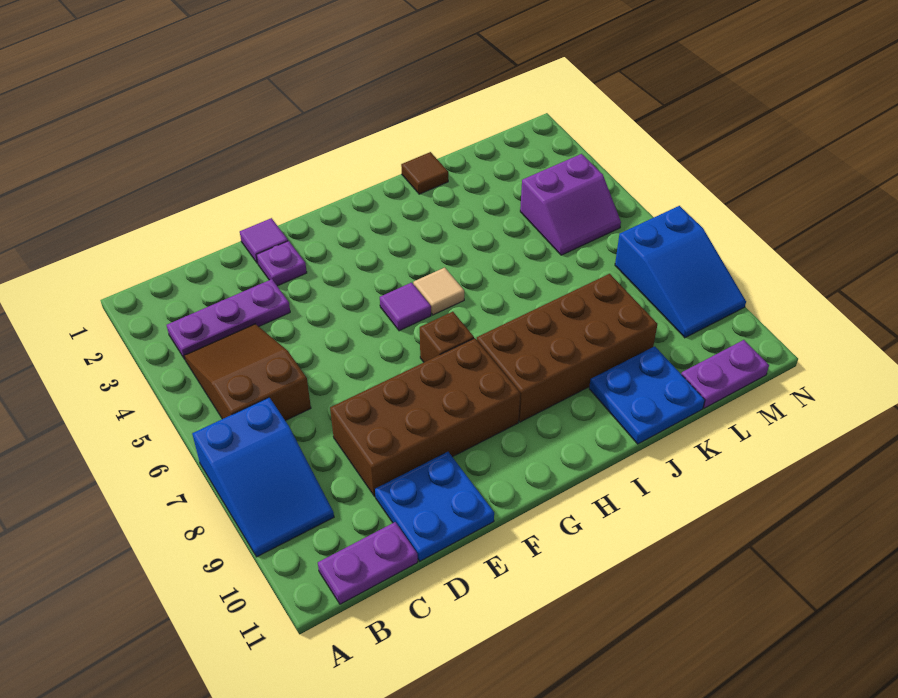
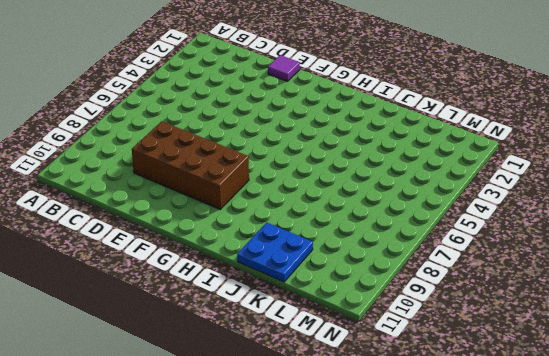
none -> blue 2x3 slope [192,397,334,557]
none -> purple 1x3 plate [167,279,290,359]
none -> brown 2x3 slope [184,324,311,421]

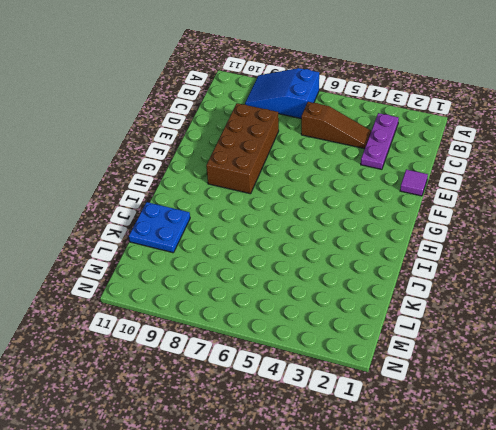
brown 1x3 slope [301,102,371,149] -> brown 2x3 slope [184,324,311,421]
none -> purple 1x2 plate [318,522,418,604]
none -> blue 2x2 plate [375,452,494,561]
none -> purple 1x1 plate [257,241,307,286]

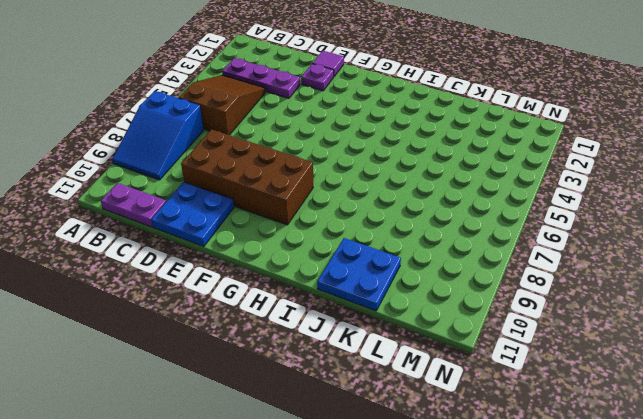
none -> purple 1x1 tile [380,282,431,331]
none -> brown 1x1 brick [420,312,474,362]
none -> tan 1x1 tile [413,268,464,315]

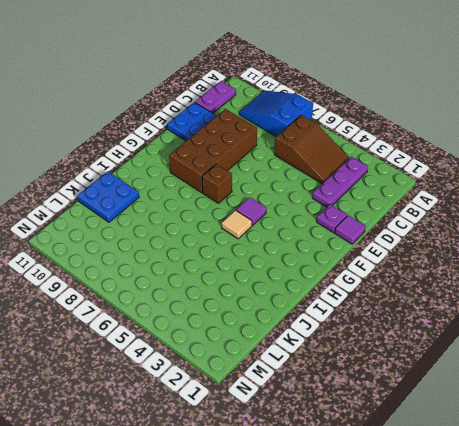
none -> brown 2x4 brick [477,274,657,422]
none -> brown 1x1 tile [401,152,448,194]
none -> purple 2x2 slope [520,154,621,255]

